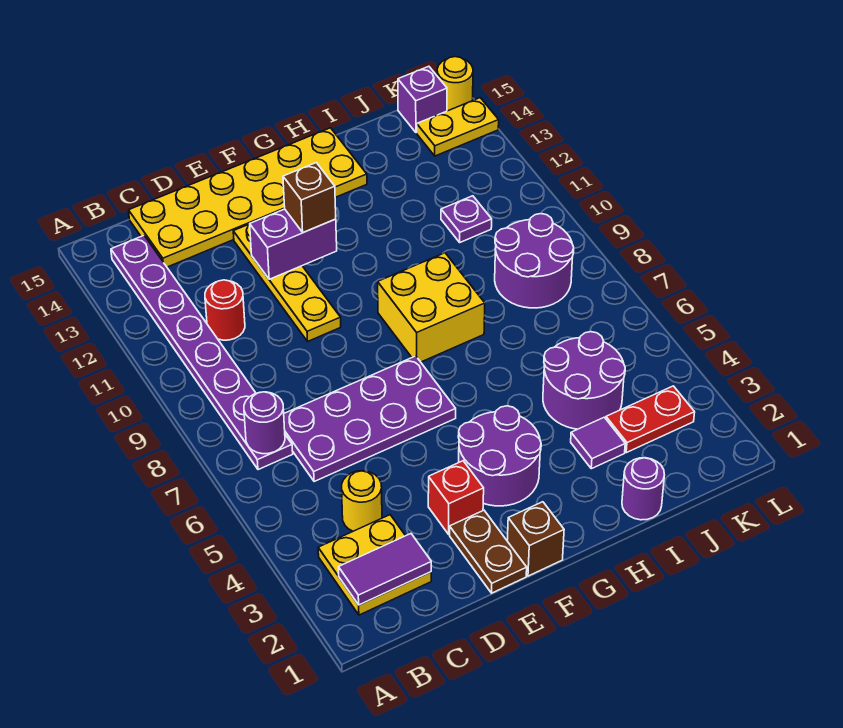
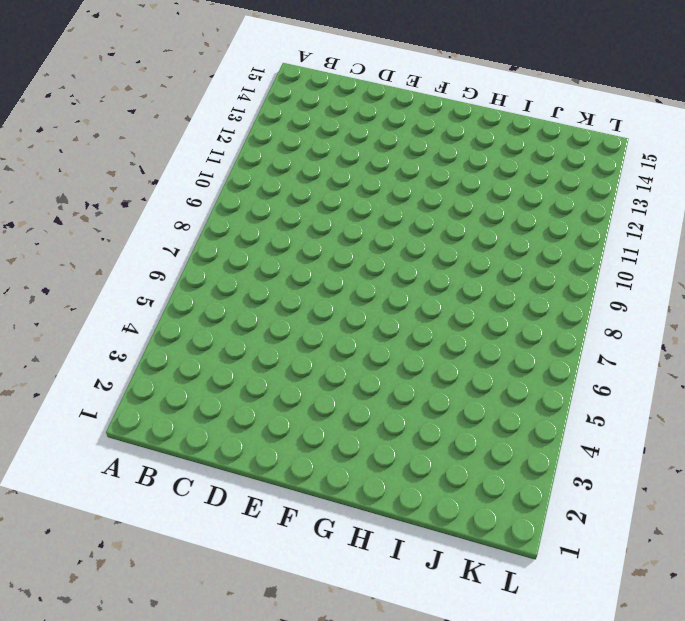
none -> yellow 2x2 plate [318,515,431,615]
none -> purple 1x8 plate [111,236,293,470]
none -> yellow 1x1 round brick [342,471,382,531]

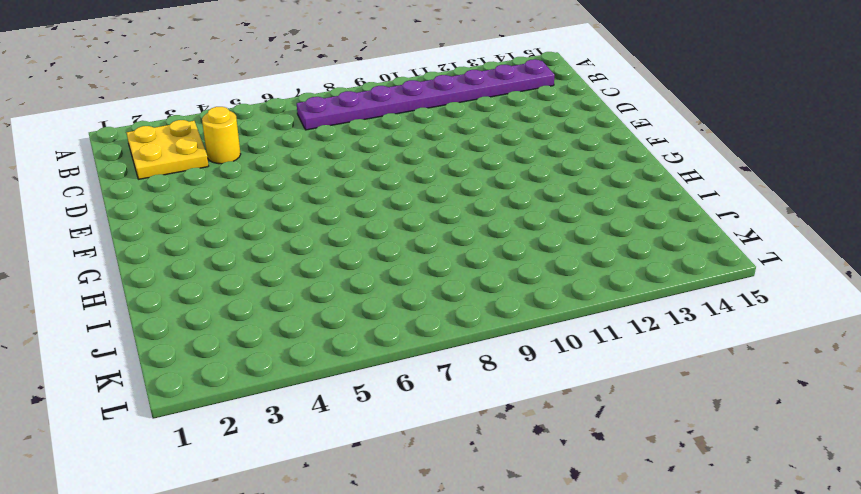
none -> purple 2x4 plate [284,356,456,482]
none -> red 1x1 round brick [205,280,245,340]
none -> yellow 2x6 plate [129,128,367,267]

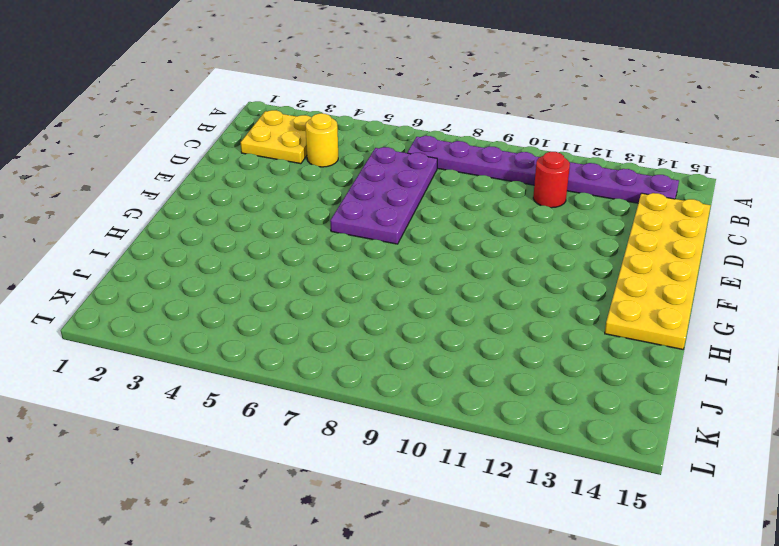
none -> brown 1x2 plate [450,510,527,593]
none -> red 1x1 brick [428,461,484,534]
none -> yellow 1x4 plate [233,224,341,341]

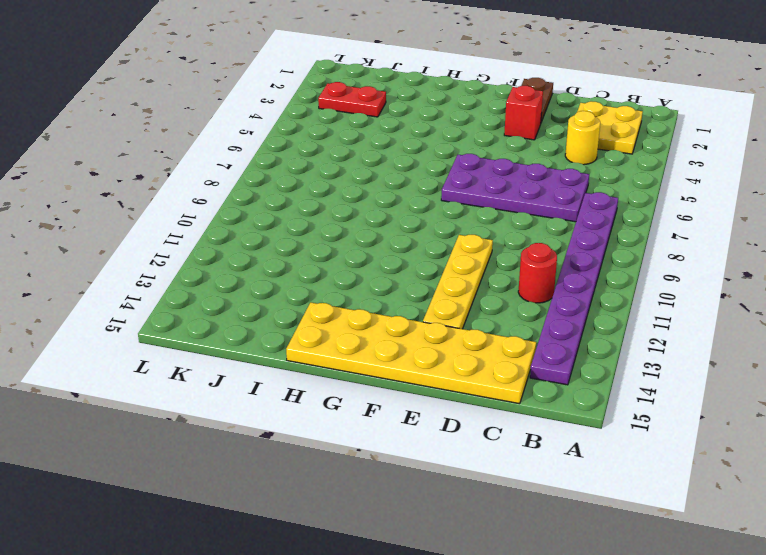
none -> brown 1x1 brick [507,502,564,576]
none -> purple 2x2 round brick [458,406,541,506]
none -> yellow 2x2 brick [378,253,485,362]

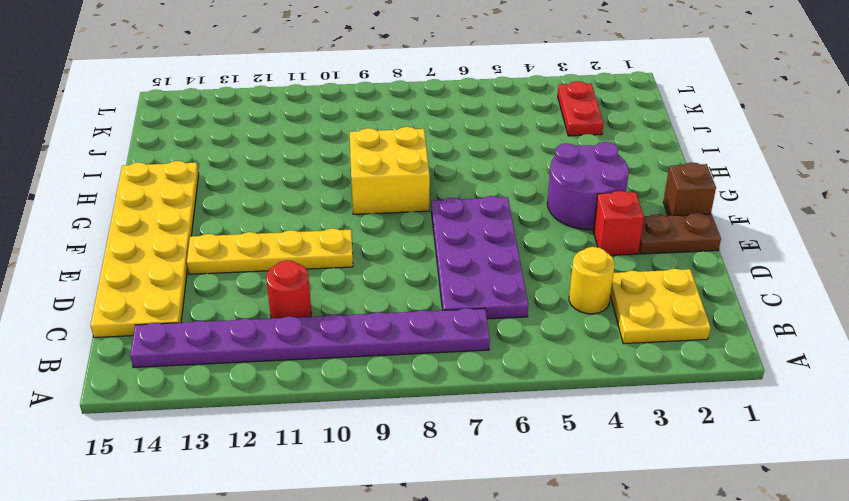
none -> purple 1x1 round brick [622,458,664,520]
none -> purple 1x1 tile [571,417,625,469]
none -> purple 2x2 round brick [543,332,625,429]

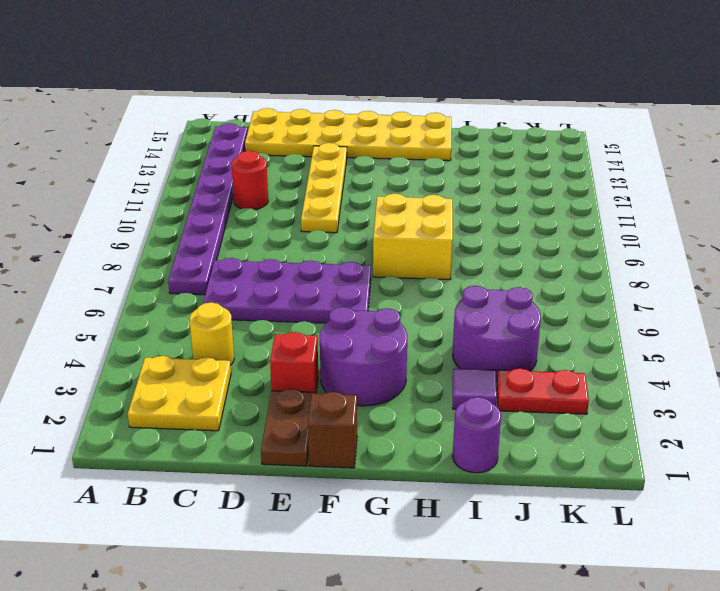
none -> purple 2x2 round brick [495,214,574,308]
none -> purple 1x1 plate [441,196,492,242]
none -> yellow 1x2 plate [417,98,499,156]

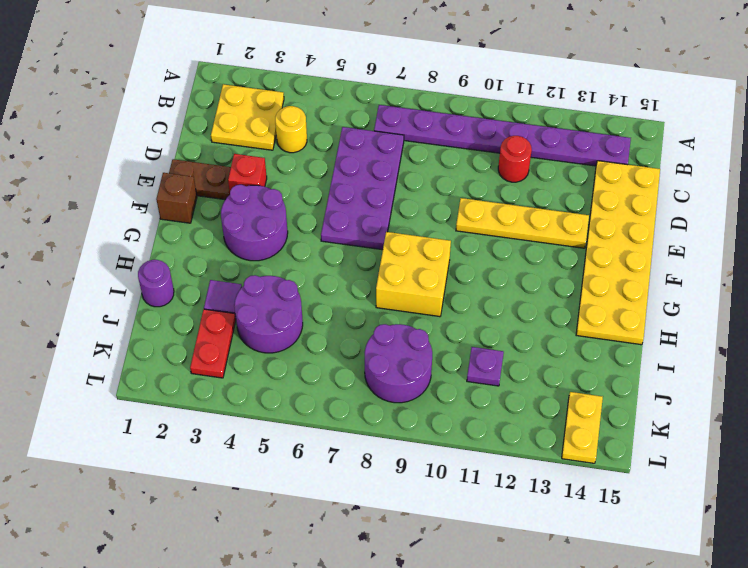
none -> purple 1x1 brick [398,66,447,133]
none -> yellow 1x1 round brick [437,57,473,111]
none -> purple 1x2 tile [338,534,431,605]

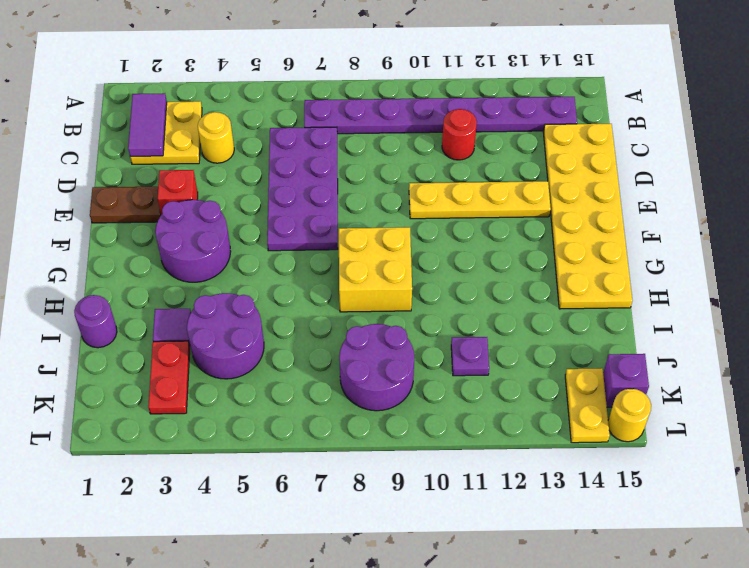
none -> brown 1x1 brick [507,502,564,576]
none -> purple 1x1 round brick [244,392,285,454]
none -> purple 1x2 brick [250,209,337,279]

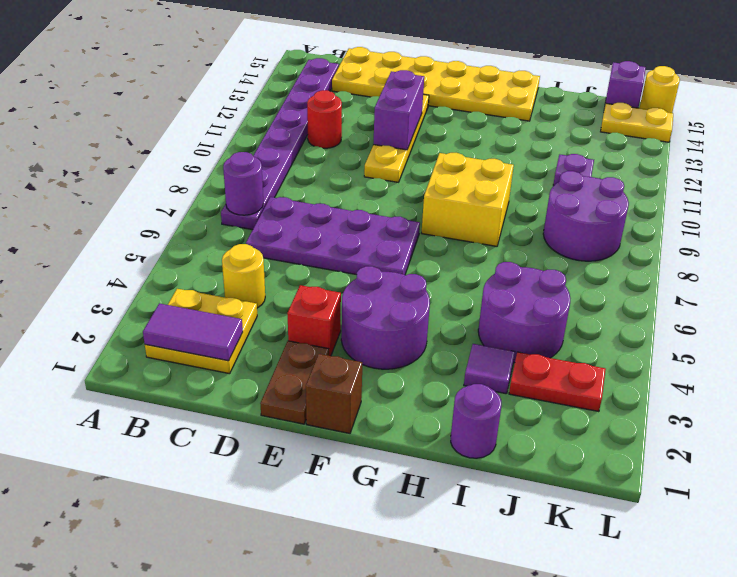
purple 1x2 brick [373,70,424,150] -> purple 1x2 brick turned to [250,209,337,279]
none -> brown 1x1 brick [283,163,336,233]

